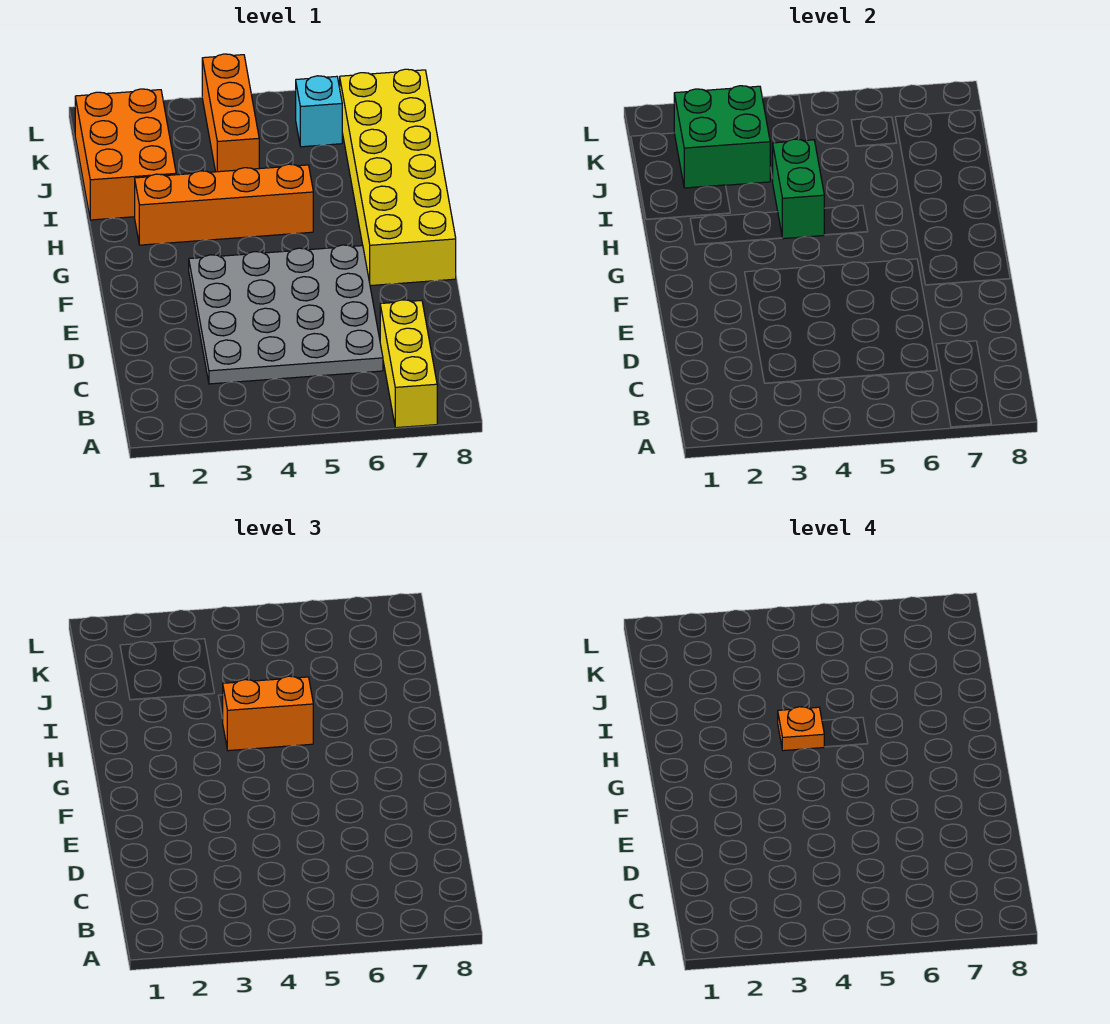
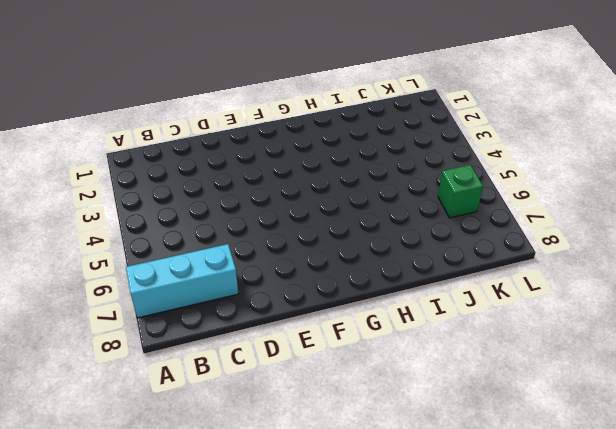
cyan 1x3 brick [126,244,238,318] -> yellow 1x3 brick [380,300,437,428]
green 1x1 brick [438,165,483,218] -> cyan 1x1 brick [296,76,342,147]
none -> grey 4x4 plate [189,245,383,384]
none -> yellow 2x6 brick [340,69,456,286]

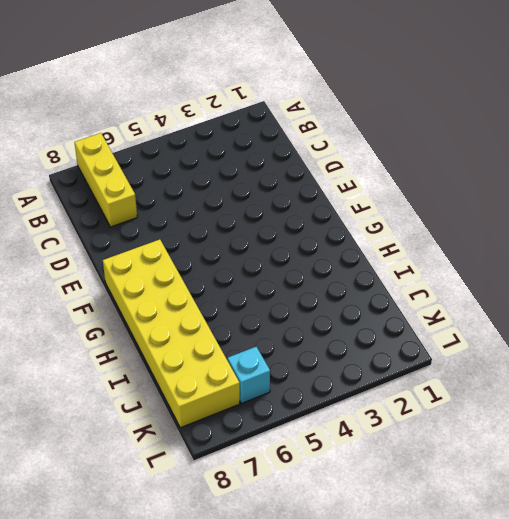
none -> grey 4x4 plate [189,245,383,384]
none -> orange 1x4 brick [135,164,313,245]

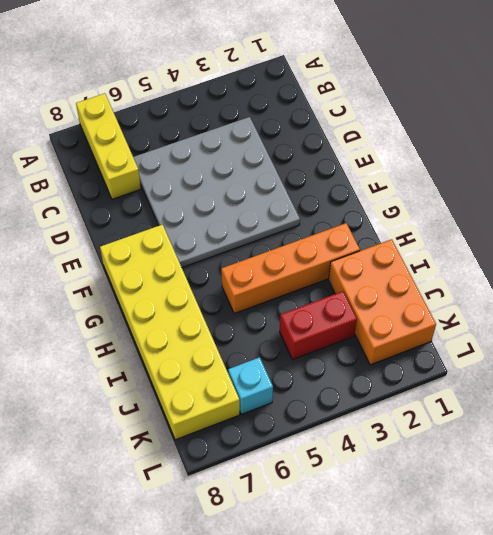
red 1x2 brick [280,291,357,360] -> orange 1x3 brick [202,54,259,172]
none -> green 1x2 brick [773,139,824,239]
none -> green 2x2 brick [674,86,770,188]

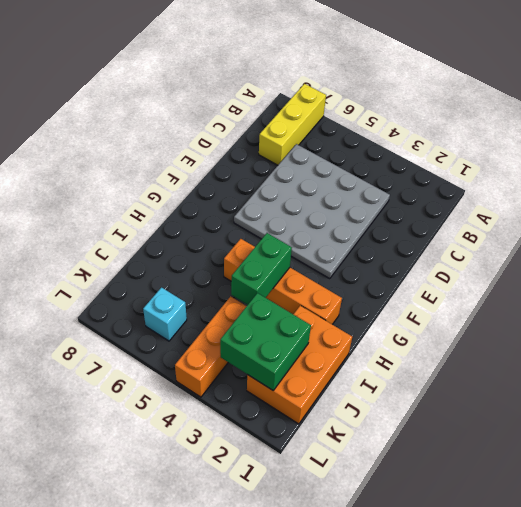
none -> yellow 2x6 brick [340,69,456,286]
none -> orange 1x2 brick [223,676,313,751]

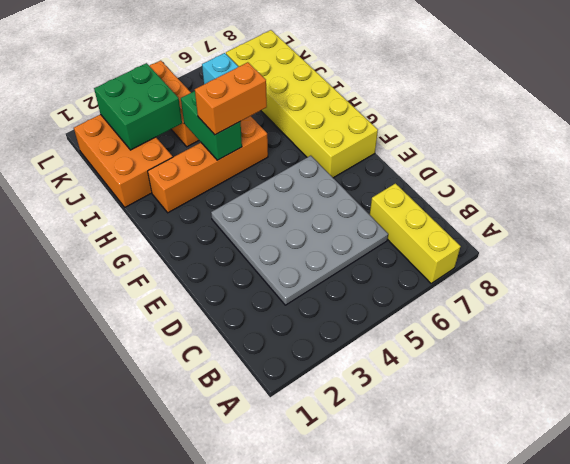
none -> orange 1x1 plate [778,707,824,751]

